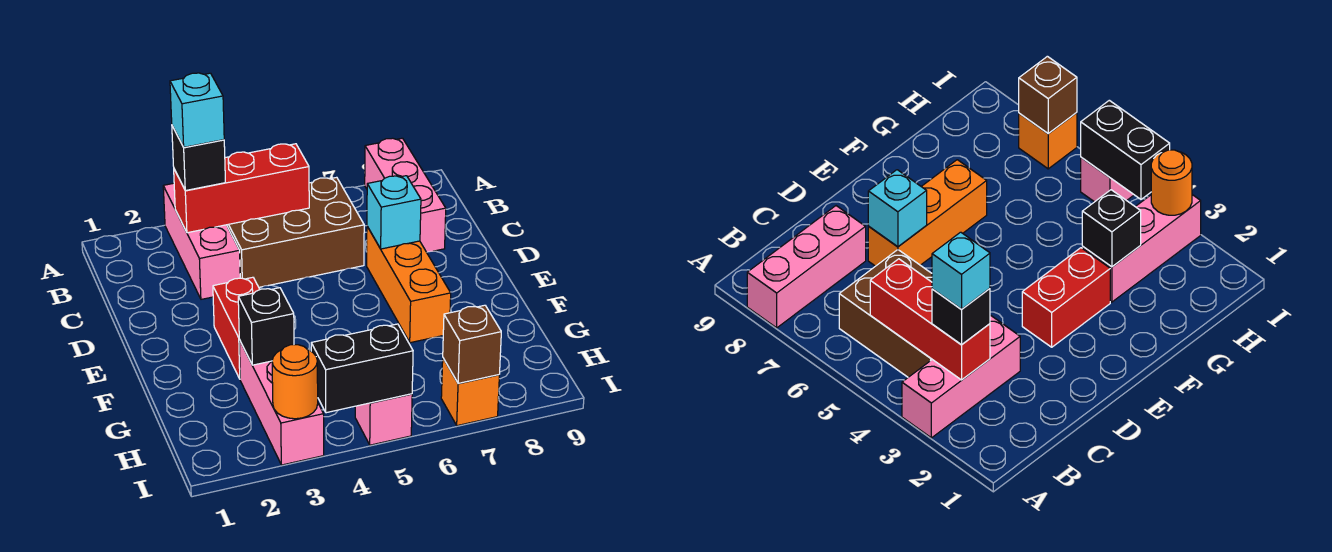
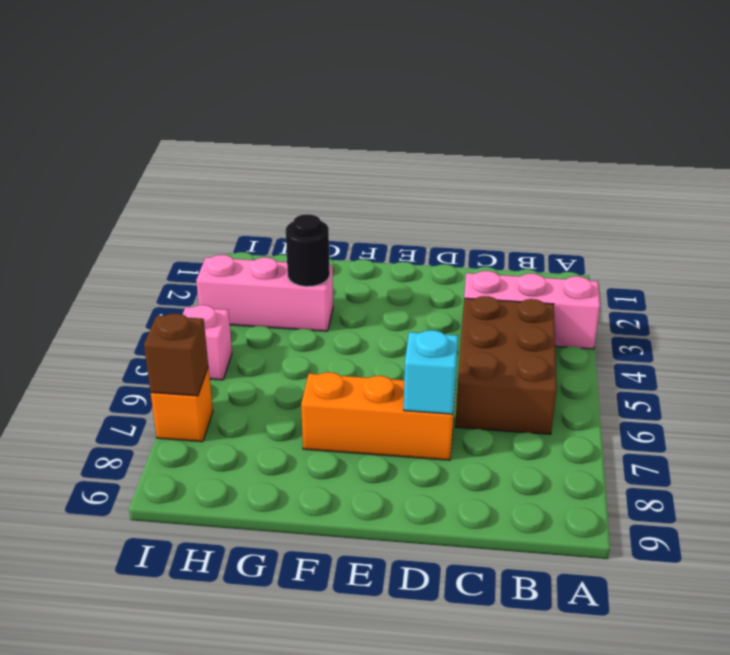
black 1x1 round brick [286,214,330,287] -> black 1x1 brick [238,288,294,365]
none -> pink 1x3 brick [365,138,446,252]
none -> red 1x2 brick [213,277,260,379]
none -> red 1x3 brick [174,144,309,233]

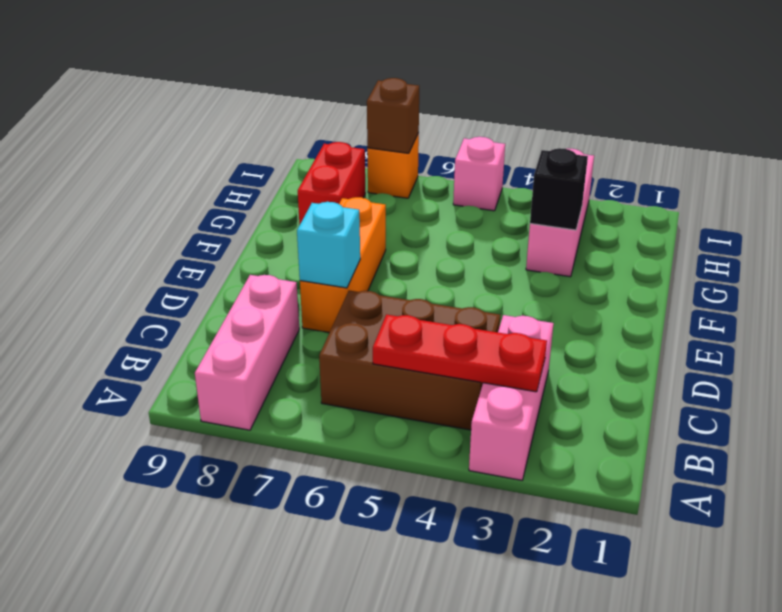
red 1x3 plate [373,314,547,392] -> red 1x3 brick [174,144,309,233]
red 1x2 brick [298,142,365,225] -> red 1x2 brick moved to [213,277,260,379]
none -> orange 1x1 round brick [272,345,318,419]
none -> black 1x2 brick [311,324,413,413]
none -> black 1x1 brick [172,126,225,191]

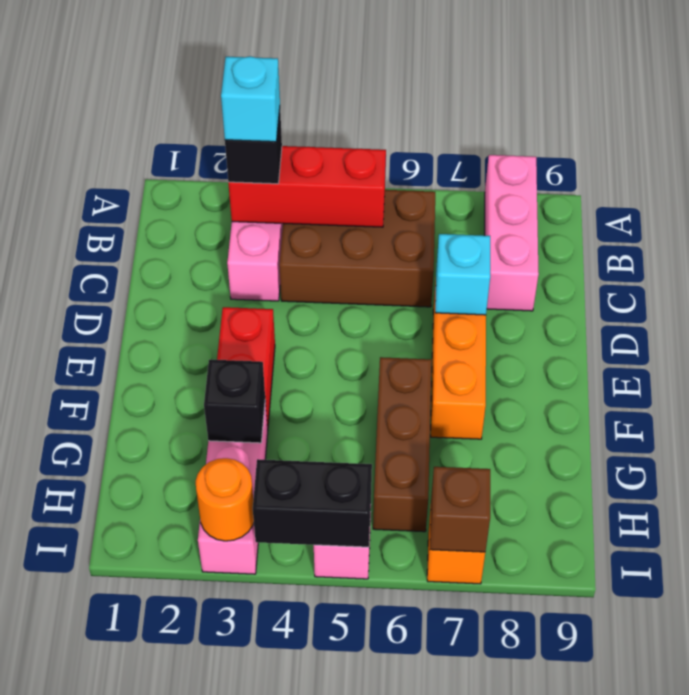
brown 1x3 brick [373,357,432,532] -> none

